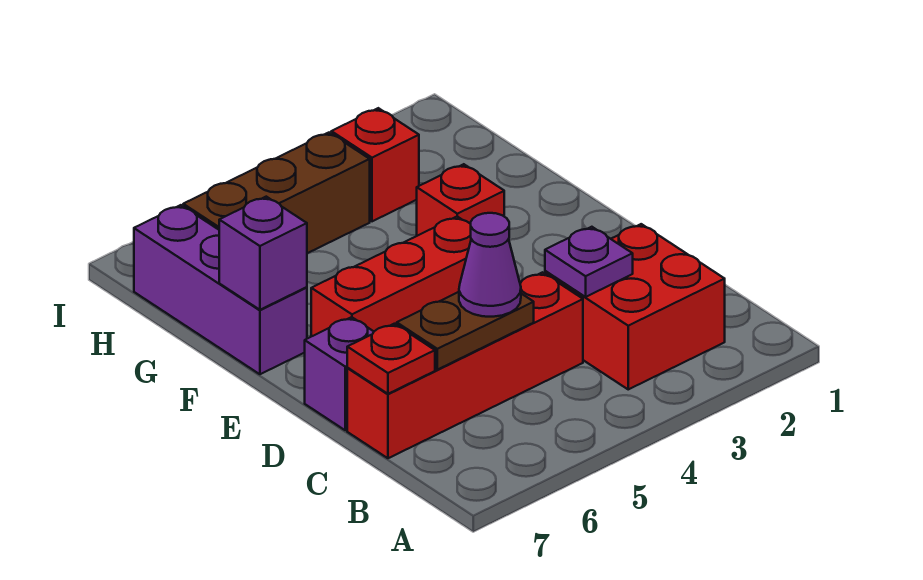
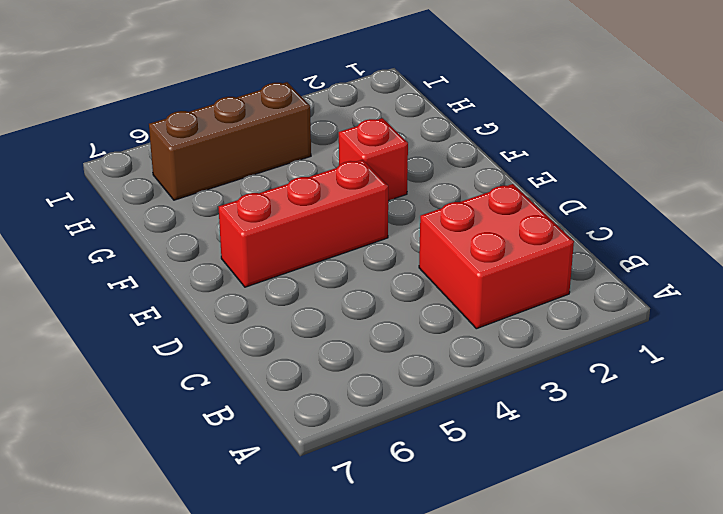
none -> red 1x4 brick [347,272,583,458]
none -> purple 1x1 brick [305,317,374,430]
none -> purple 1x3 brick [134,205,307,374]

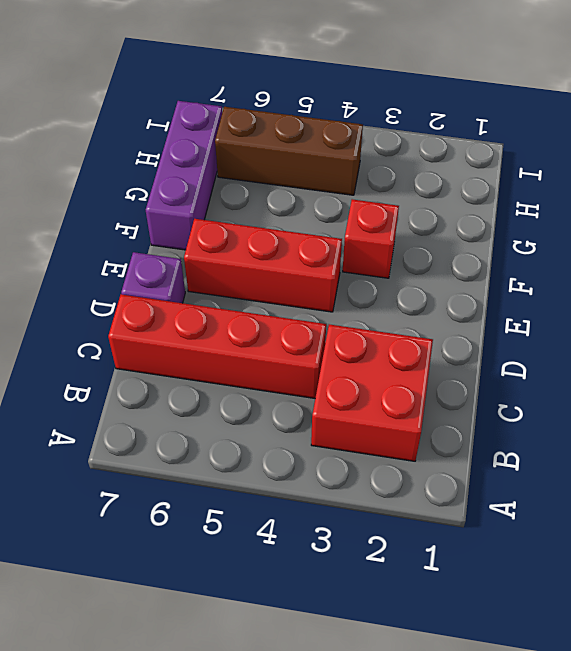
none -> red 1x1 brick [331,108,419,221]
none -> purple 1x1 plate [545,227,633,297]
none -> brown 1x2 plate [397,292,534,370]

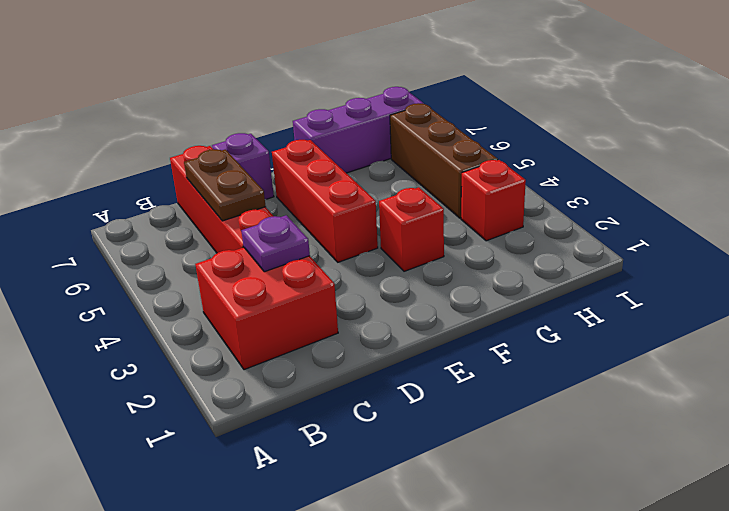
none -> red 1x1 plate [347,324,435,394]
none -> purple 1x1 brick [219,197,307,310]
none -> purple 1x1 cone [459,213,521,317]

